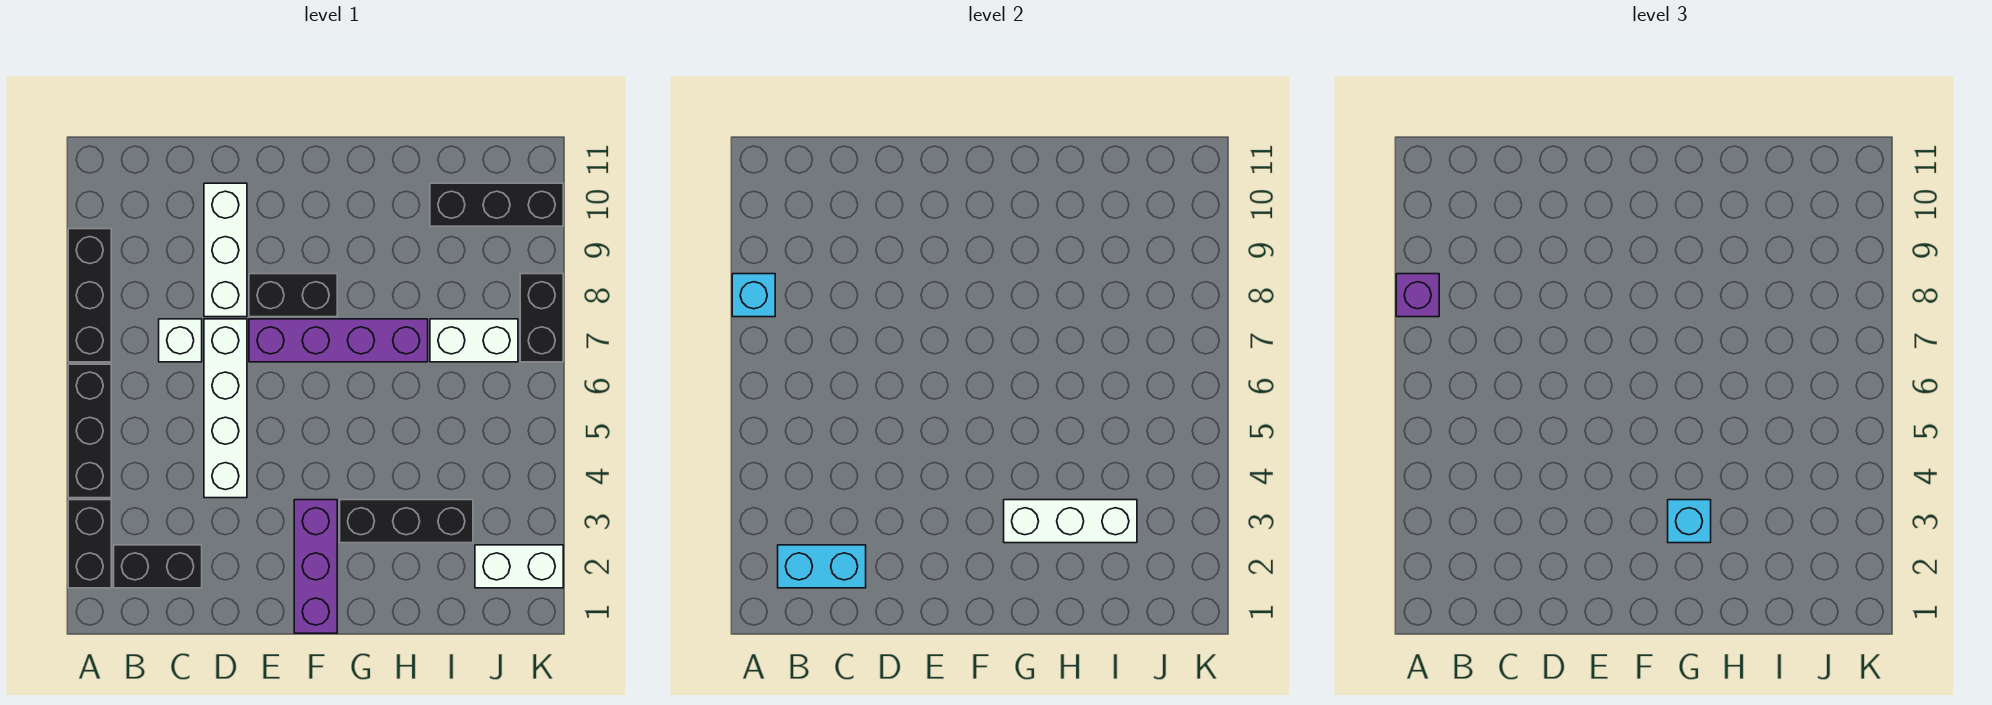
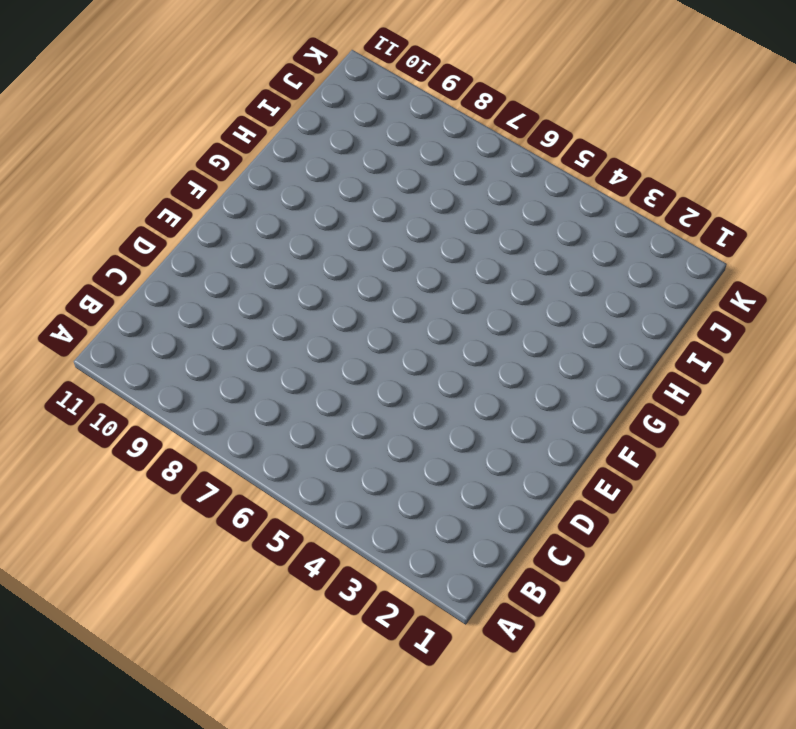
none -> black 1x2 brick [68,500,111,588]
none -> black 1x3 brick [68,364,111,498]
none -> black 1x3 brick [68,229,111,362]

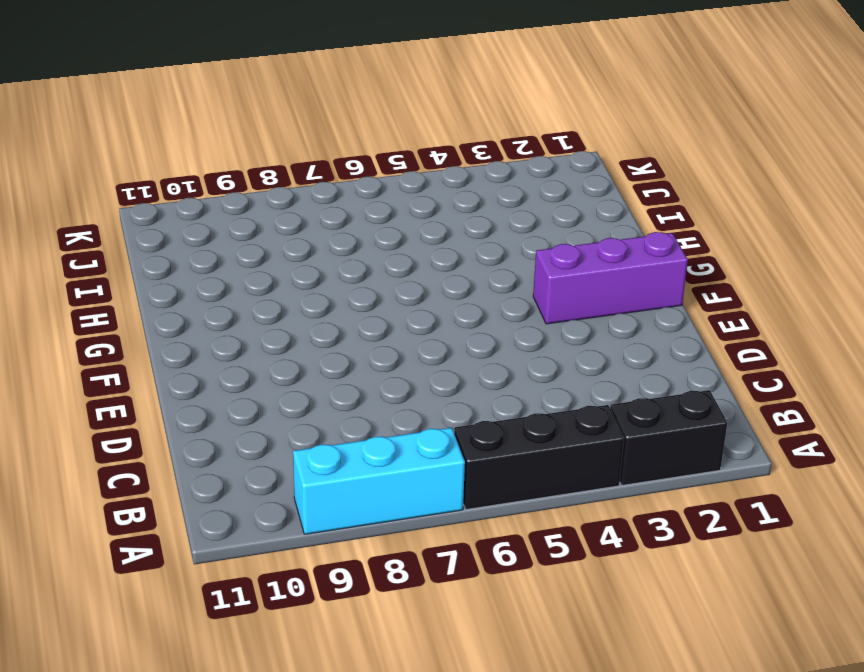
cyan 1x3 brick [293,428,465,534] -> black 1x3 brick [68,229,111,362]
none -> black 1x2 brick [114,545,202,588]
none -> white 1x1 brick [159,319,202,362]
none -> white 1x4 brick [204,319,247,498]

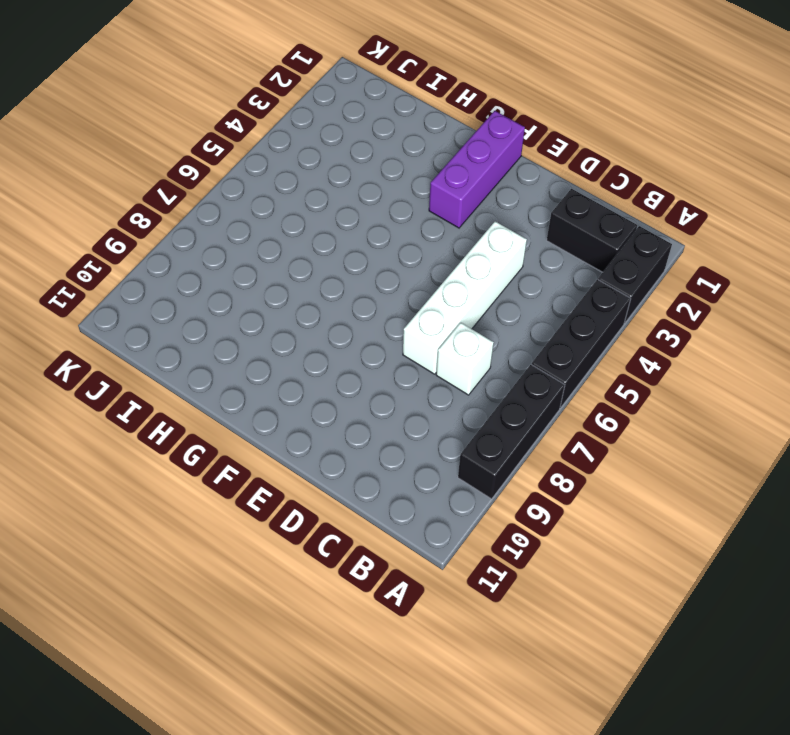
none -> white 1x3 brick [204,183,247,317]
none -> purple 1x4 brick [249,319,428,362]
none -> black 1x2 brick [249,274,337,317]

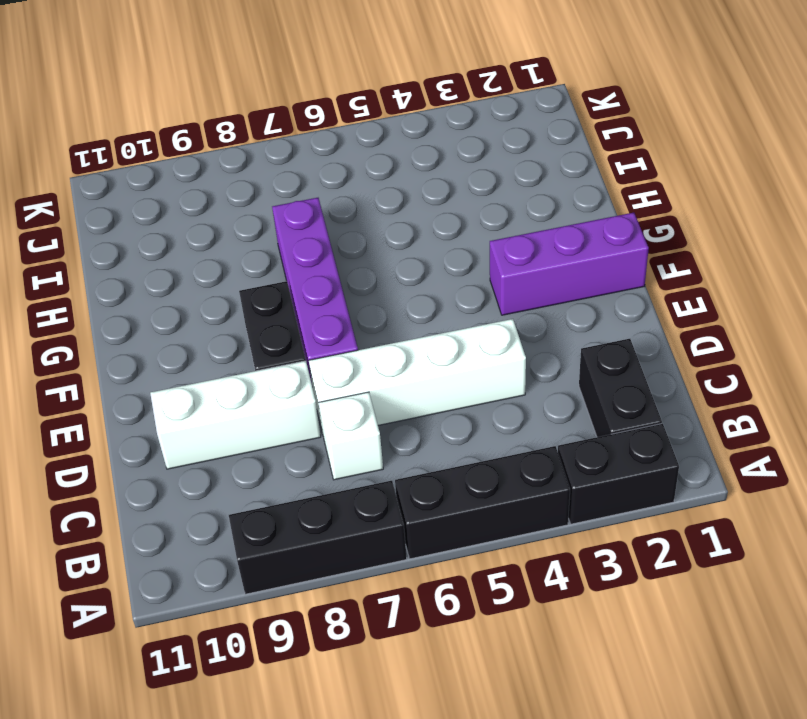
none -> black 1x3 brick [340,500,473,543]
none -> white 1x2 brick [430,319,518,362]
none -> black 1x3 brick [430,183,563,226]

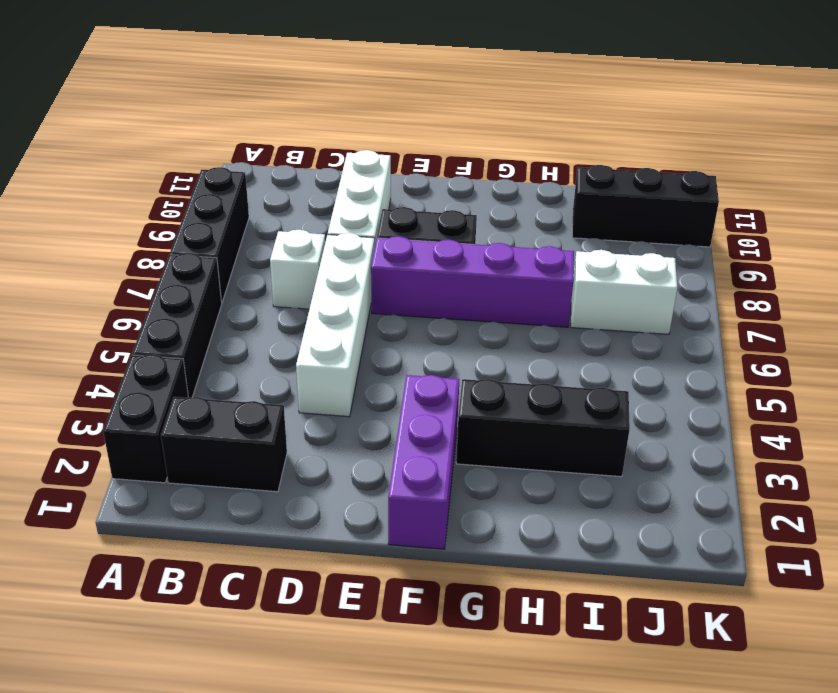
none -> white 1x2 brick [475,545,563,588]
none -> black 1x2 brick [520,274,563,362]
none -> cyan 1x1 brick [732,274,775,317]

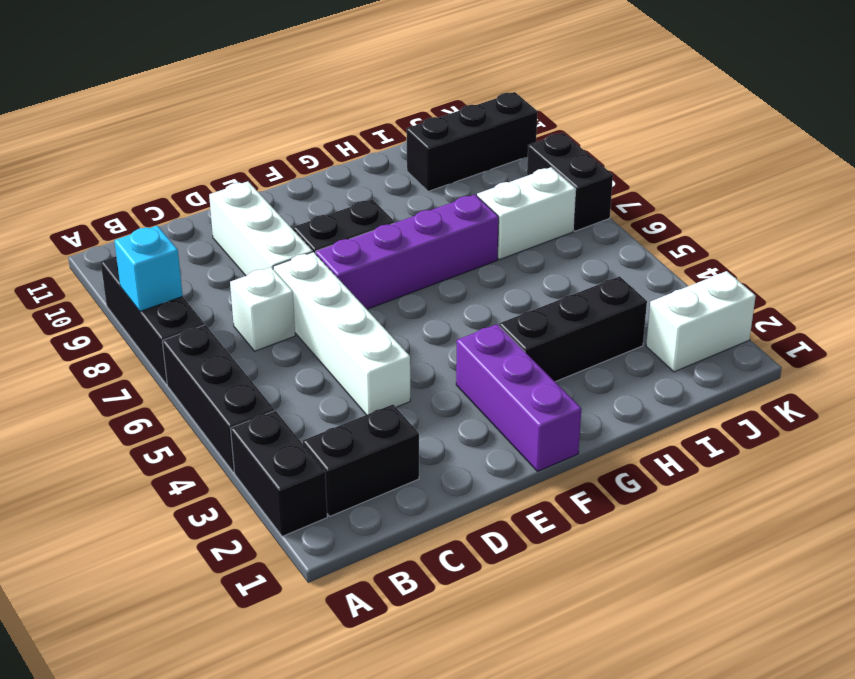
none -> cyan 1x2 brick [778,545,866,588]
none -> white 1x3 brick [1004,500,1137,543]
none -> purple 1x1 brick [1396,274,1439,317]

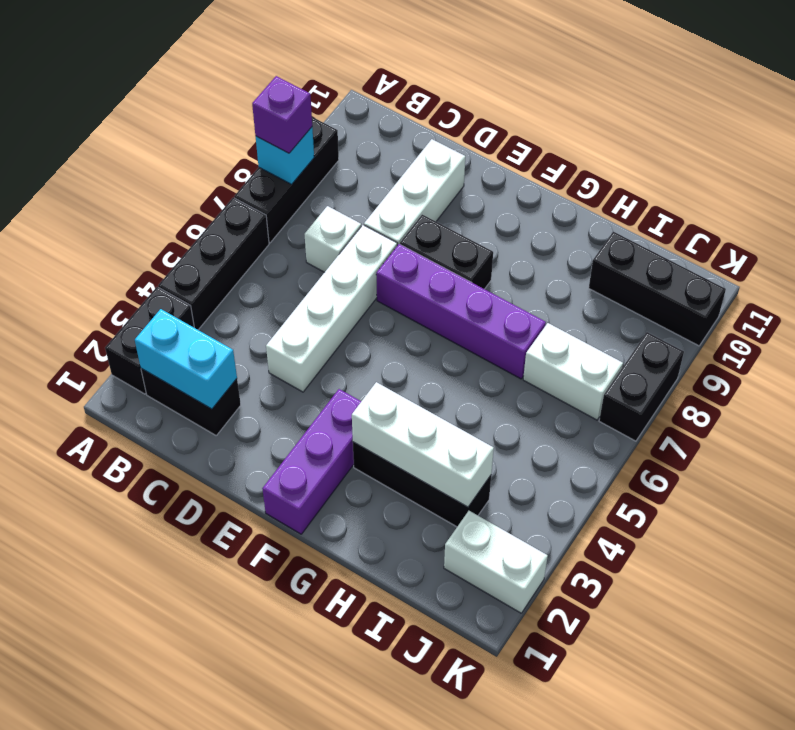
none -> cyan 1x1 brick [1668,500,1711,543]

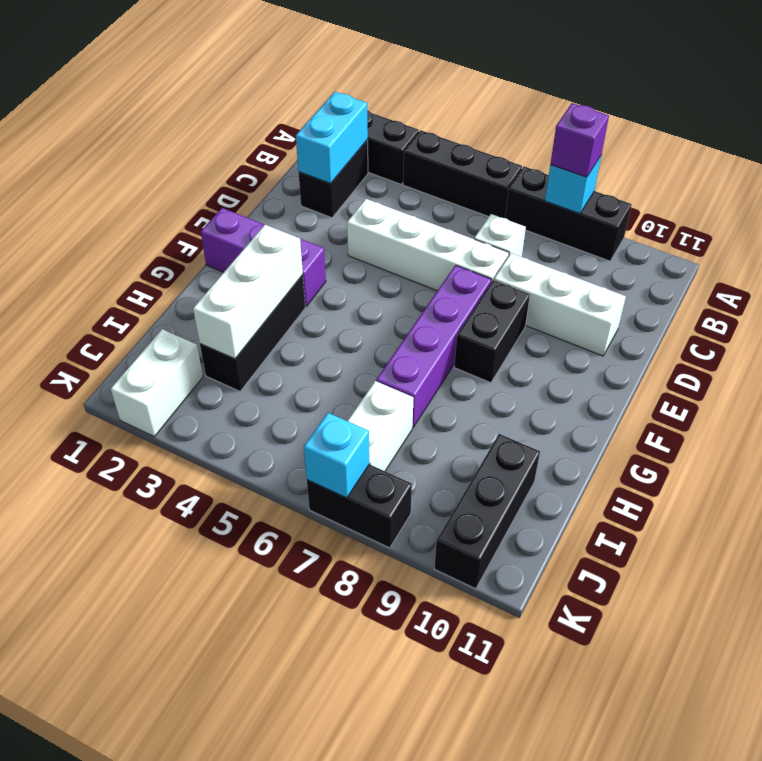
cyan 1x1 brick [304,413,369,498] -> cyan 1x1 brick moved to [1668,500,1711,543]

